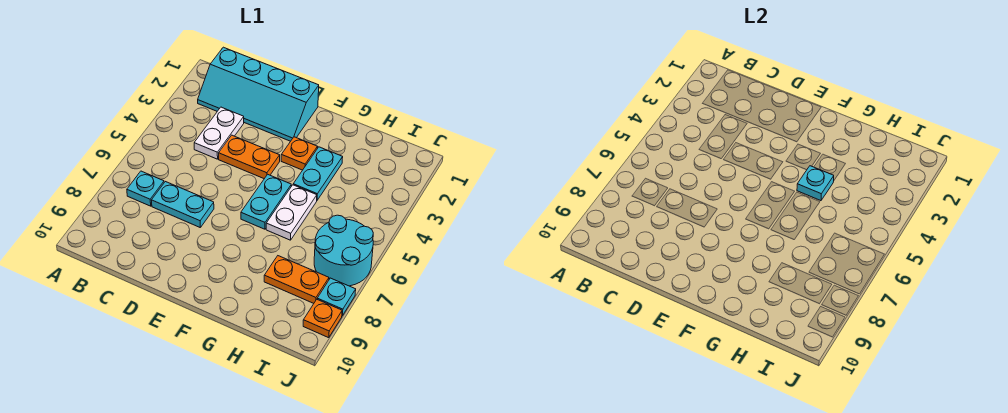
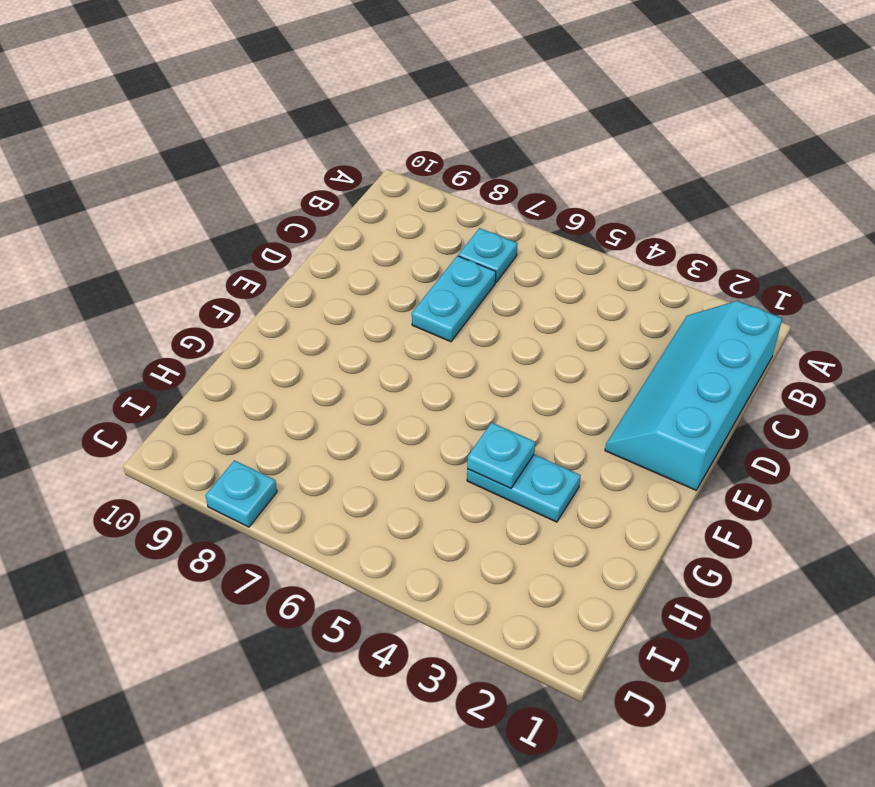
none -> white 1x2 plate [194,107,244,159]
none -> orange 1x2 plate [219,135,280,179]
none -> orange 1x1 plate [281,137,317,170]

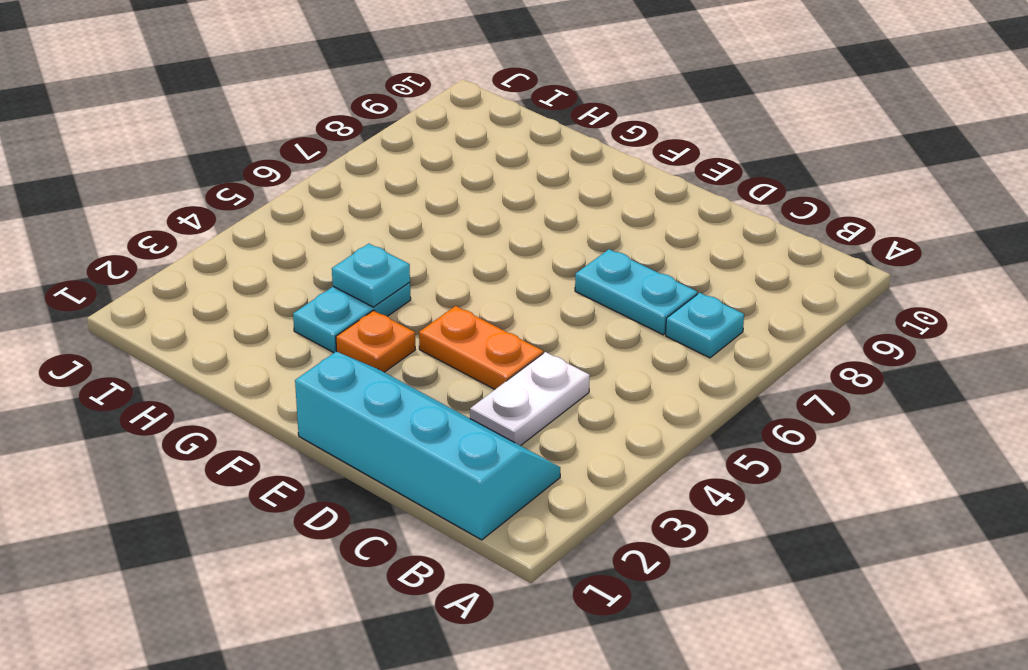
none -> cyan 1x2 plate [241,174,291,229]
none -> white 1x2 plate [266,185,317,240]
none -> orange 1x2 plate [264,256,329,303]

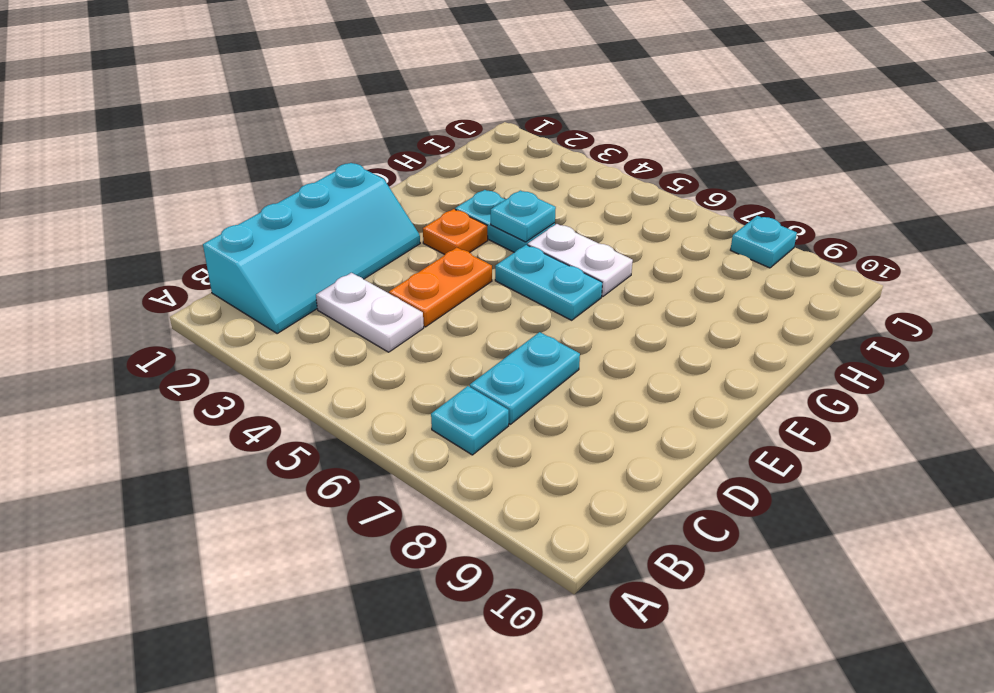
none -> orange 1x2 plate [264,256,329,303]
none -> cyan 2x2 round brick [314,215,373,286]
none -> orange 1x1 plate [303,300,342,338]

